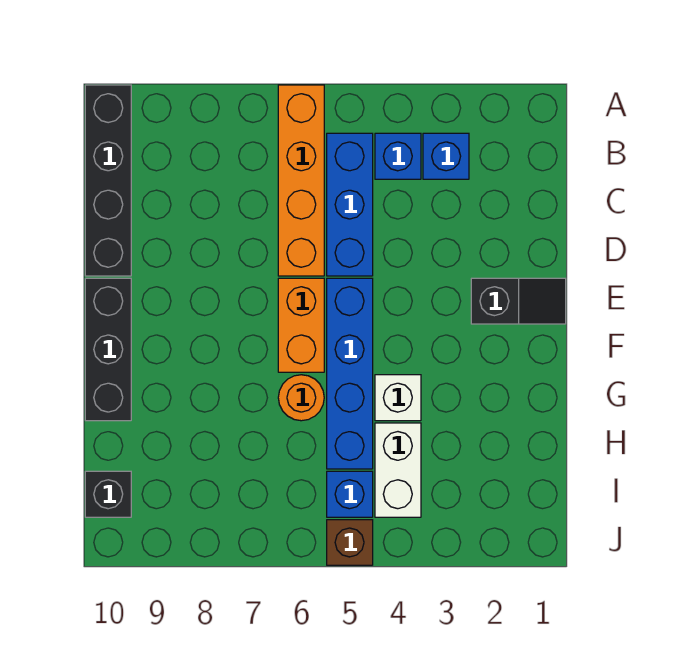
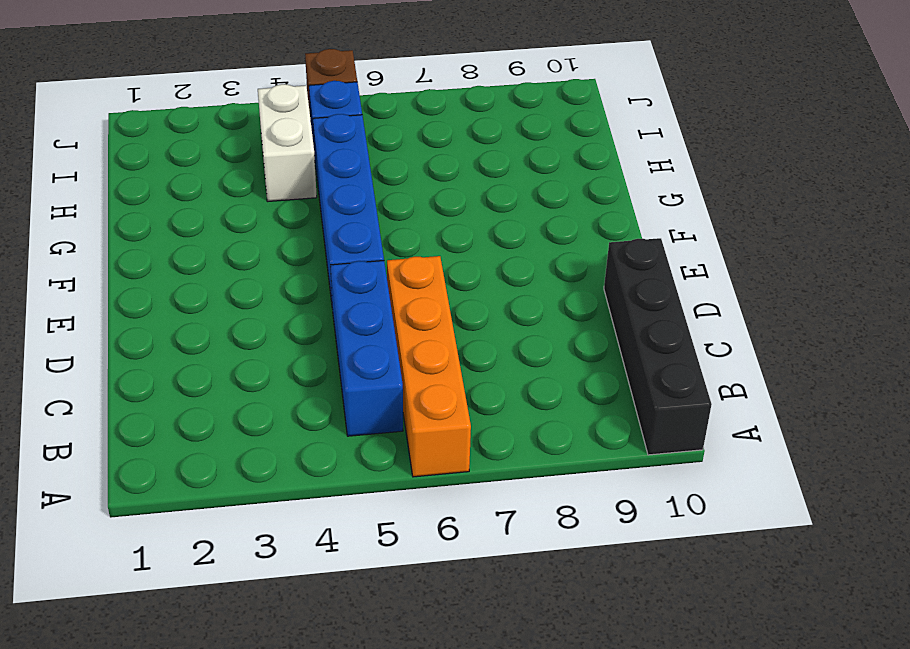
none -> blue 1x1 brick [423,133,469,179]
none -> blue 1x1 brick [375,133,421,179]
none -> black 1x2 slope [471,278,566,324]

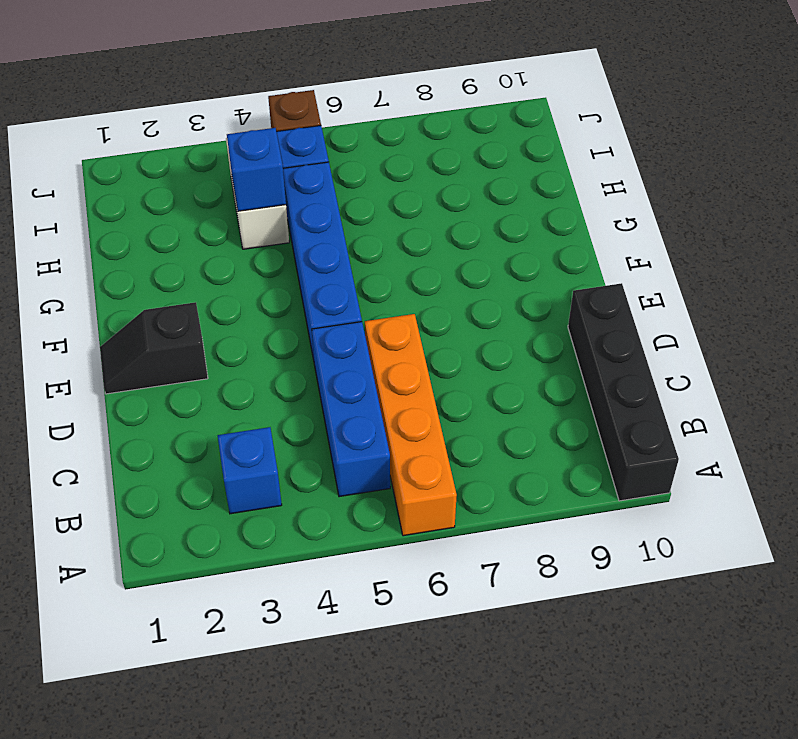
blue 1x1 brick [227,128,286,211] -> blue 1x1 brick moved to [375,133,421,179]
none -> orange 1x2 brick [278,278,324,372]
none -> black 1x3 brick [85,278,131,421]
none -> white 1x1 brick [375,375,421,421]

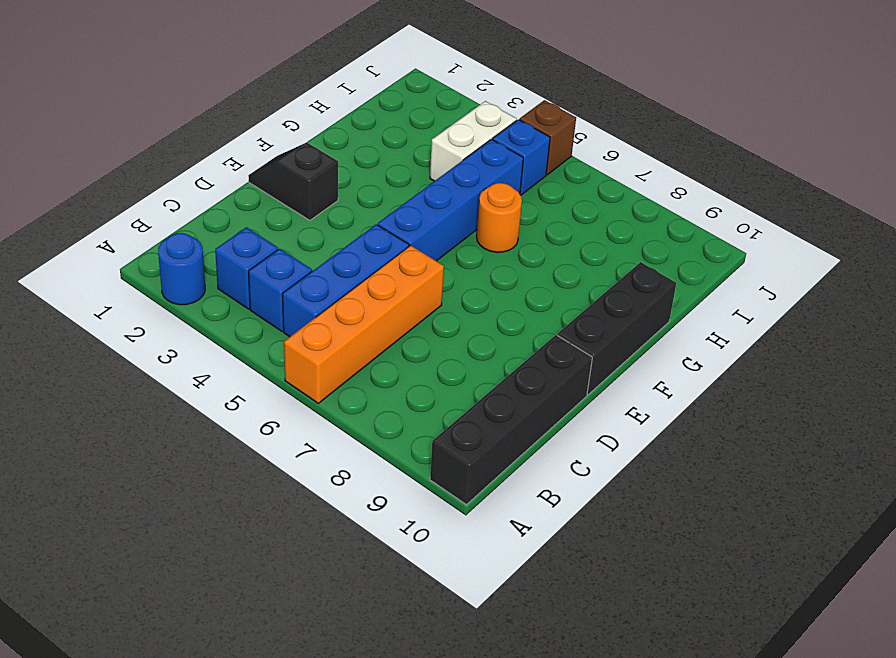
blue 1x1 round brick [158,233,205,305] -> none
none -> orange 1x2 brick [278,278,324,372]
none -> white 1x1 brick [375,375,421,421]
none -> black 1x1 brick [85,471,131,517]

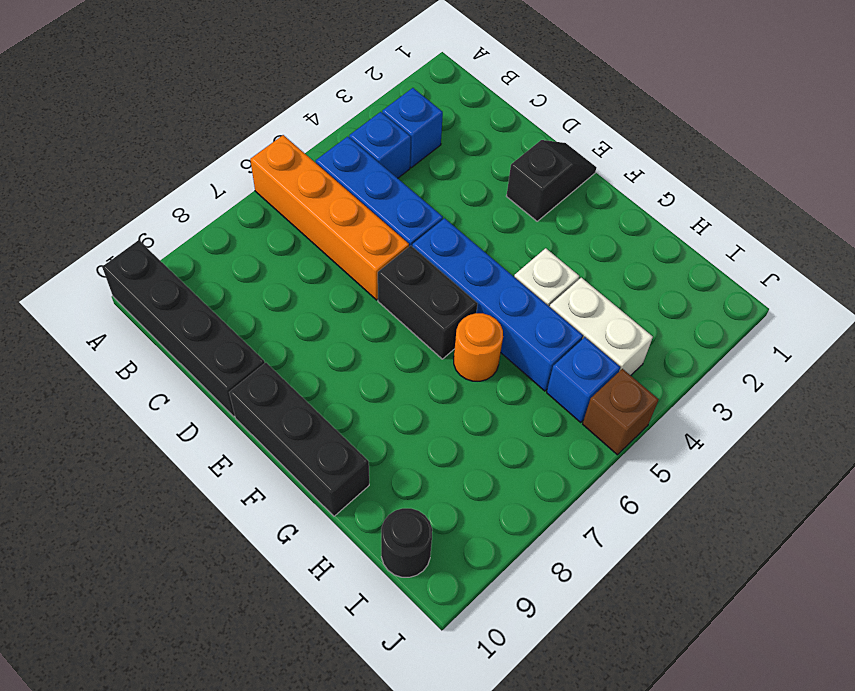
black 1x2 brick [378,246,477,359] -> orange 1x2 brick [278,278,324,372]
black 1x1 round brick [381,508,432,577] -> black 1x1 brick [85,471,131,517]

